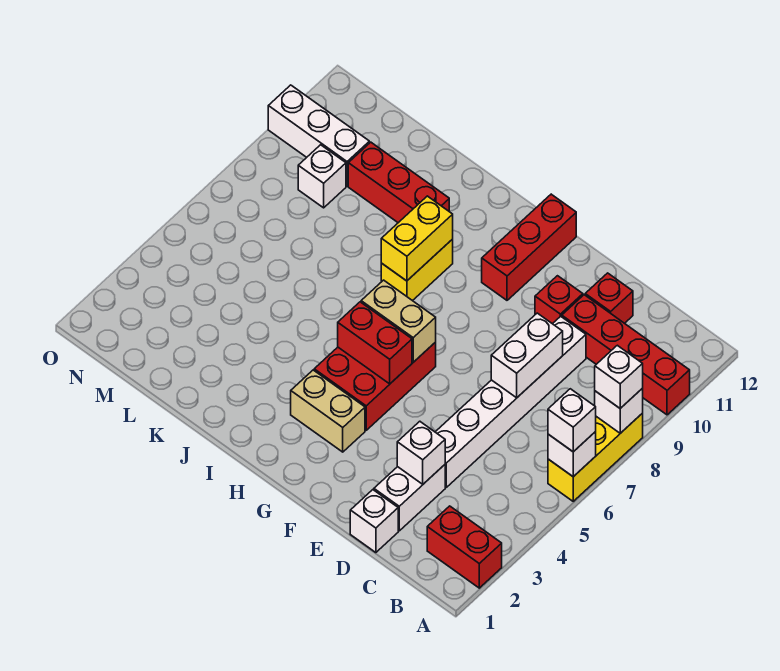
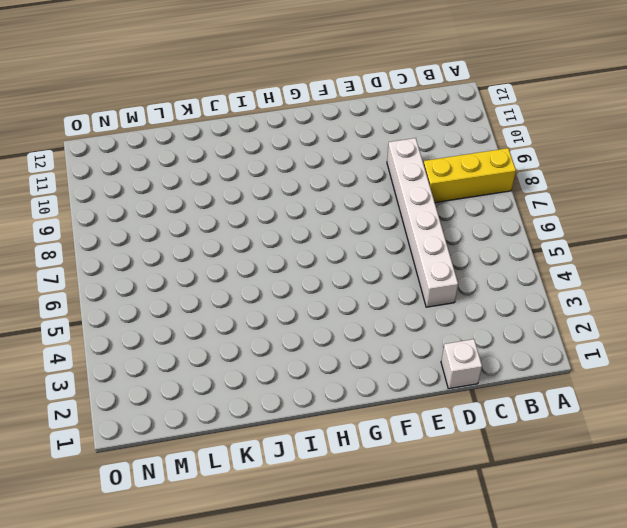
yellow 1x3 brick [424,148,516,203] -> yellow 1x3 brick turned to [548,413,643,501]
none -> red 1x2 brick [427,506,502,588]
none -> red 1x4 brick [562,295,690,415]
none -> white 1x2 brick [374,465,445,531]

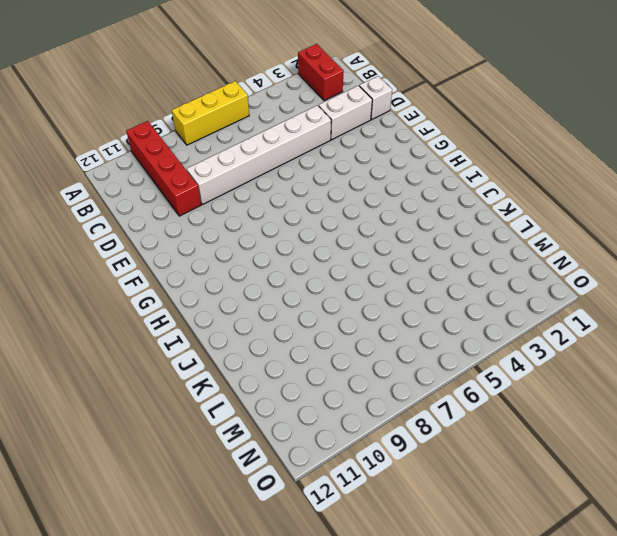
none -> red 1x1 brick [585,273,633,323]
none -> red 1x1 brick [535,276,583,324]
none -> tan 1x2 brick [291,370,365,452]

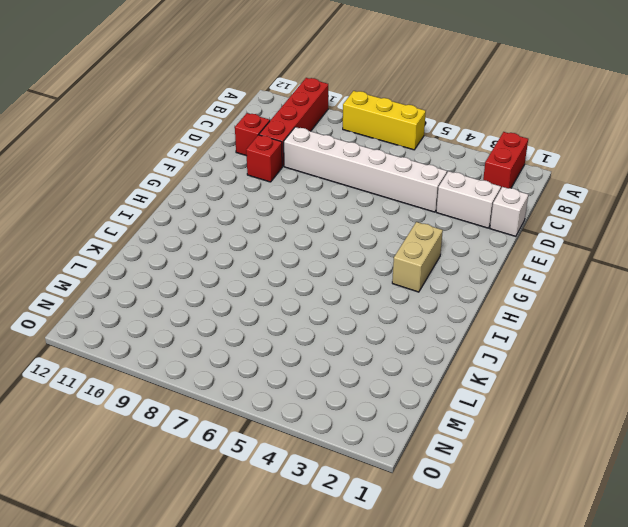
none -> red 2x3 brick [314,342,436,430]
none -> red 1x3 brick [482,194,576,300]
none -> yellow 1x2 brick [381,239,453,301]

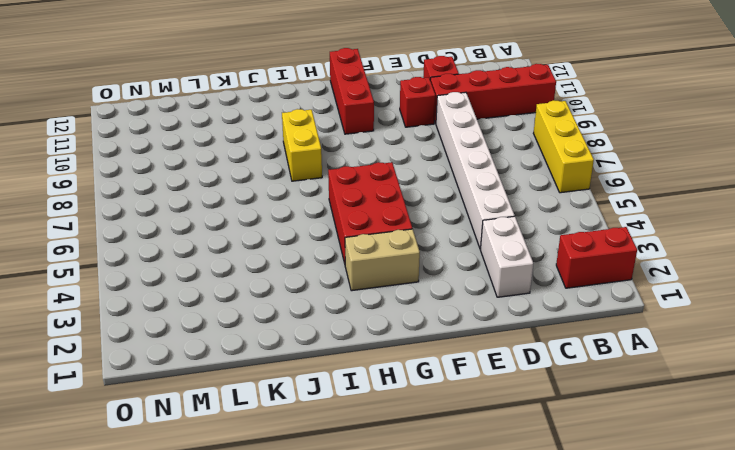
none -> white 1x1 brick [350,490,398,553]
none -> red 1x3 brick [348,142,449,223]
none -> white 1x1 brick [298,145,346,208]

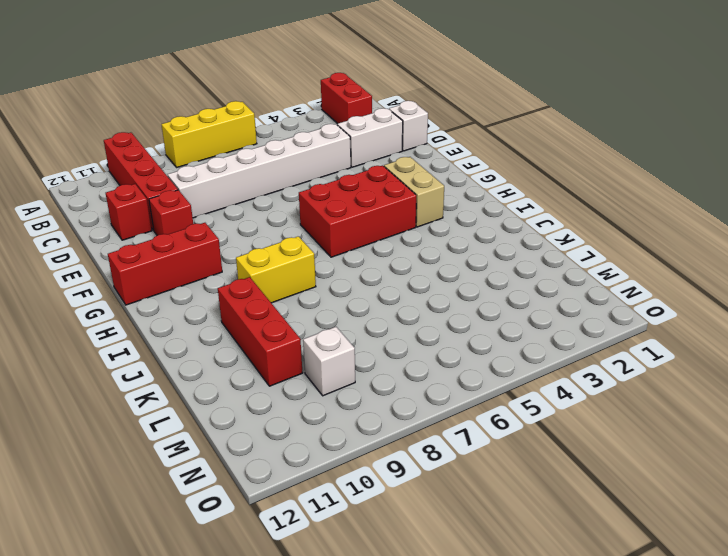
none -> white 1x3 brick [268,85,369,186]
none -> white 1x1 brick [548,432,596,477]
none -> white 1x1 brick [595,389,643,433]

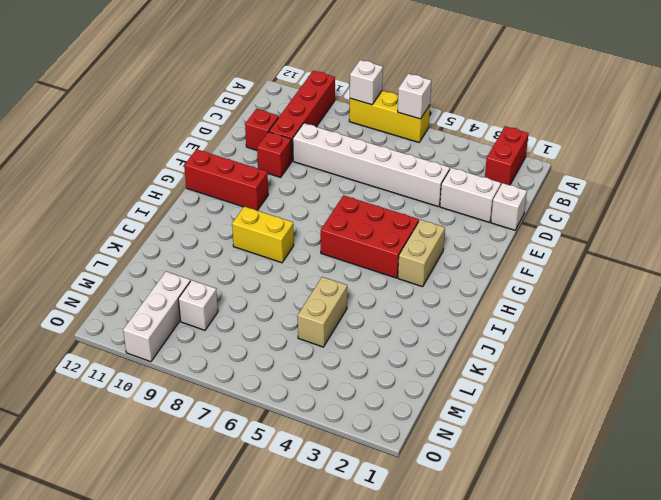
tan 1x2 brick [298,277,347,347] -> tan 1x2 brick moved to [361,280,436,362]
none -> red 1x3 brick [348,142,449,223]
none -> white 1x1 brick [397,421,445,484]
none -> white 1x2 brick [491,313,563,398]

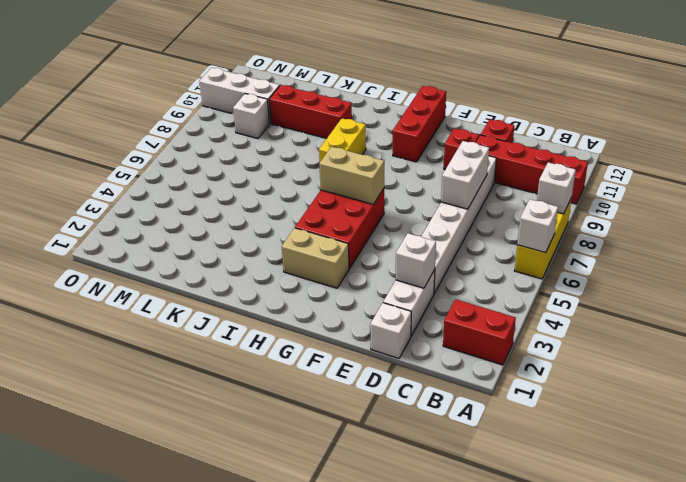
none -> red 1x2 brick [338,302,412,384]
none -> yellow 1x2 brick [381,196,453,281]
none -> white 1x1 brick [548,389,596,452]

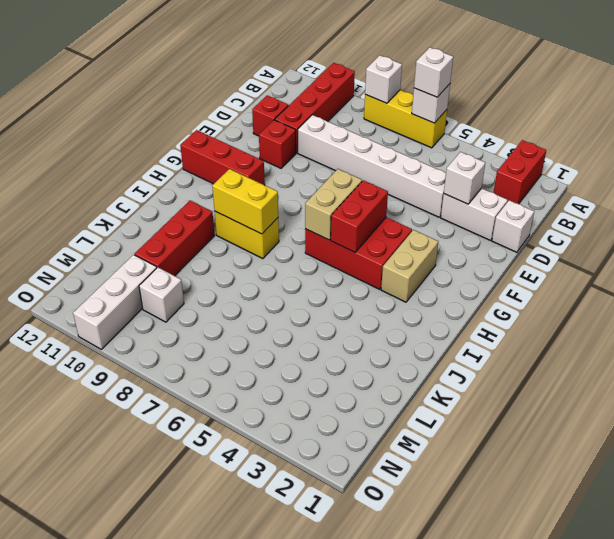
none -> white 1x2 brick [491,313,563,398]
none -> white 1x1 brick [595,345,643,408]

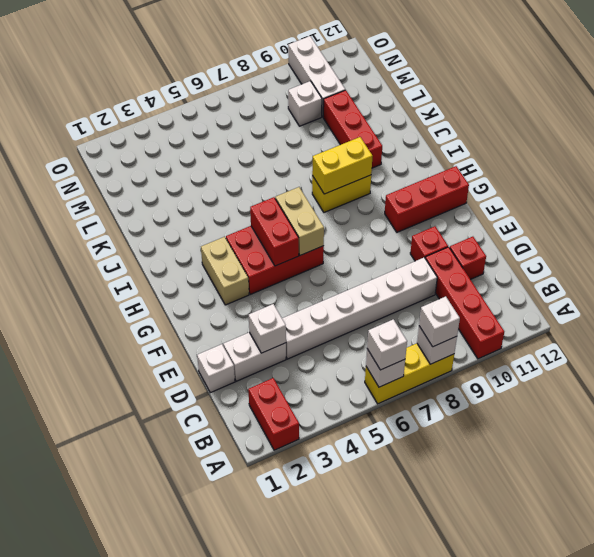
none -> white 1x2 brick [491,313,563,398]

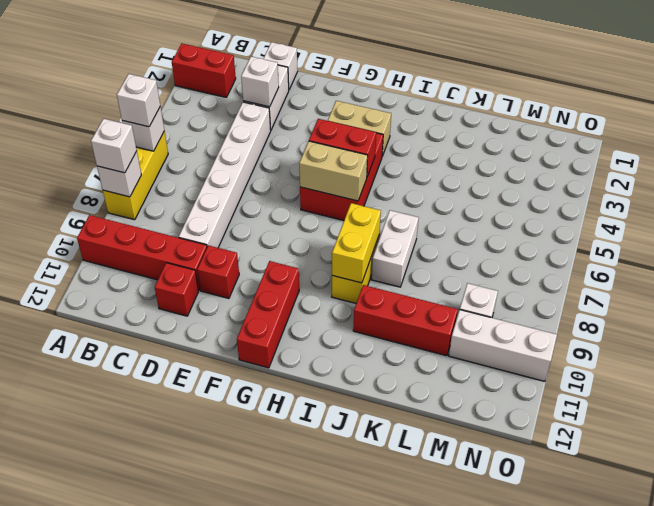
white 1x2 brick [371,210,419,287] -> white 1x2 brick moved to [491,313,563,398]

